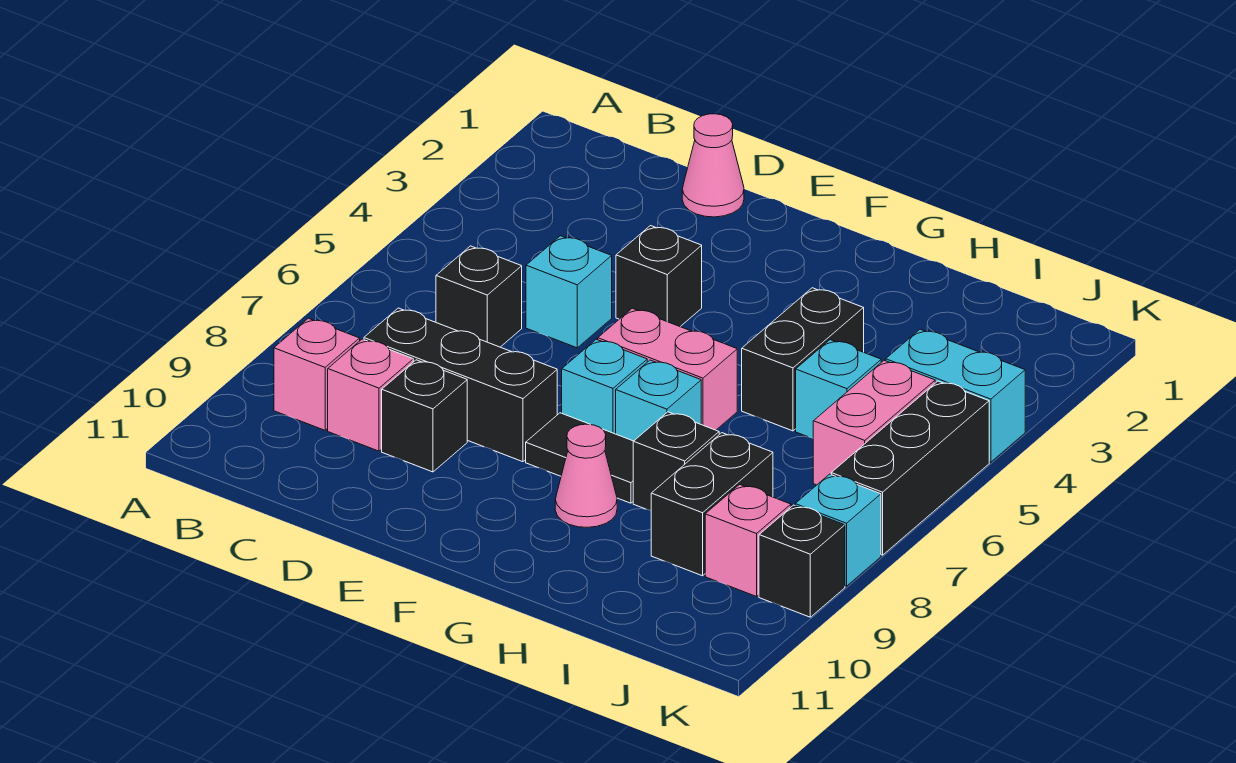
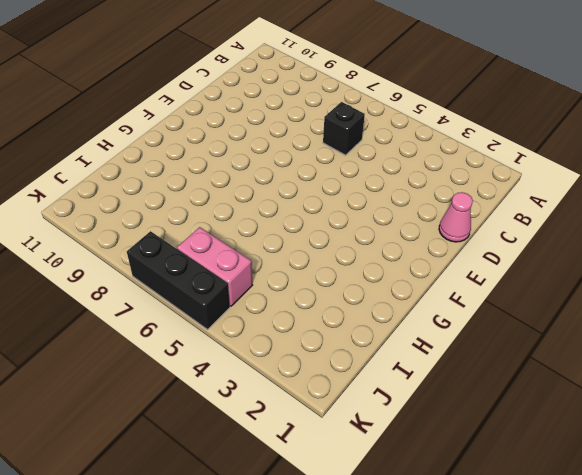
none -> pink 1x1 brick [274,318,360,430]
none -> black 1x3 brick [364,308,557,462]
none -> pink 1x1 brick [328,339,413,451]

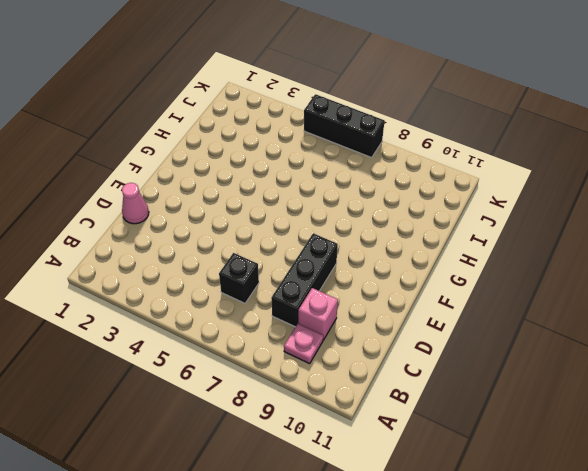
pink 1x1 plate [284,324,323,364] -> pink 1x1 brick [274,318,360,430]
none -> cyan 1x1 brick [526,236,612,348]
none -> black 1x1 brick [382,360,467,472]
none -> black 1x1 brick [616,226,702,327]

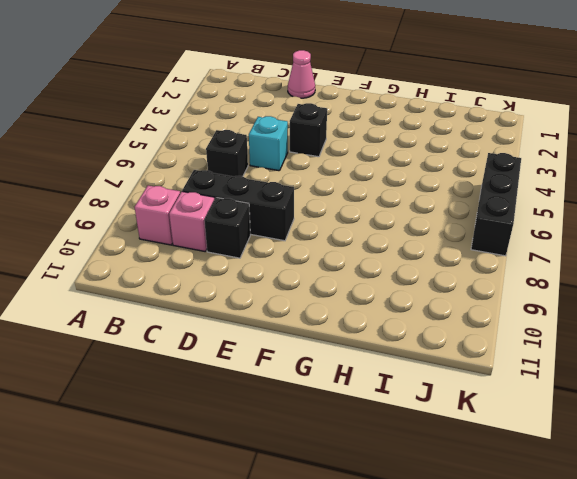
none -> pink 1x2 brick [598,308,737,430]
none -> cyan 1x1 brick [562,339,647,434]
none -> black 1x2 tile [526,413,633,503]

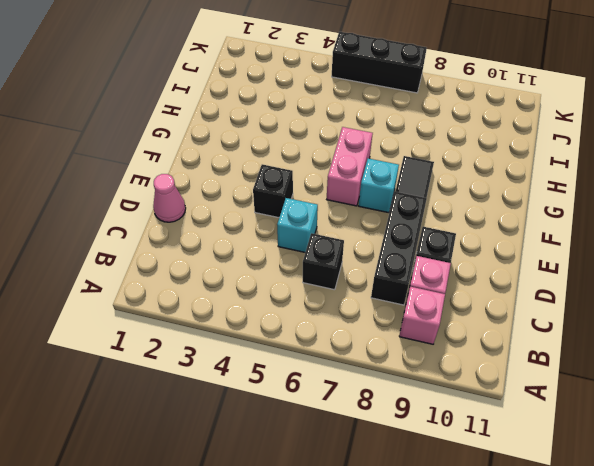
none -> cyan 1x1 brick [616,360,701,441]
none -> pink 1x1 cone [555,424,617,527]
none -> black 1x2 brick [742,288,864,431]

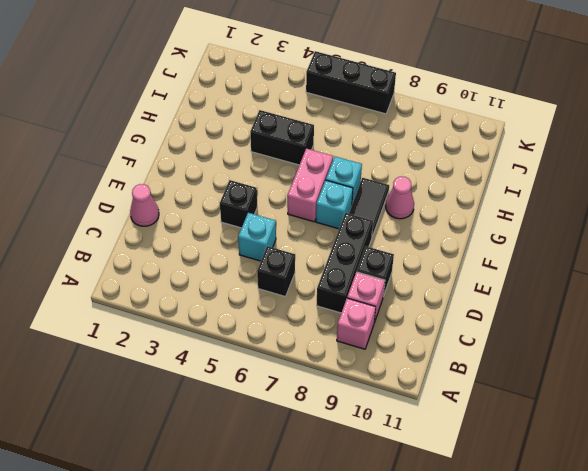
none -> black 1x1 brick [633,412,719,511]
none -> cyan 1x1 brick [796,340,881,438]
none -> black 1x2 brick [651,433,773,576]

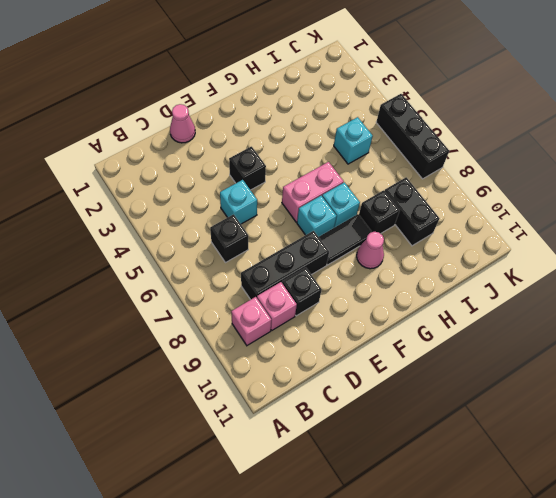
none -> black 1x2 brick [742,288,864,431]
none -> cyan 1x2 brick [886,329,1025,462]
none -> pink 1x2 brick [813,360,935,485]

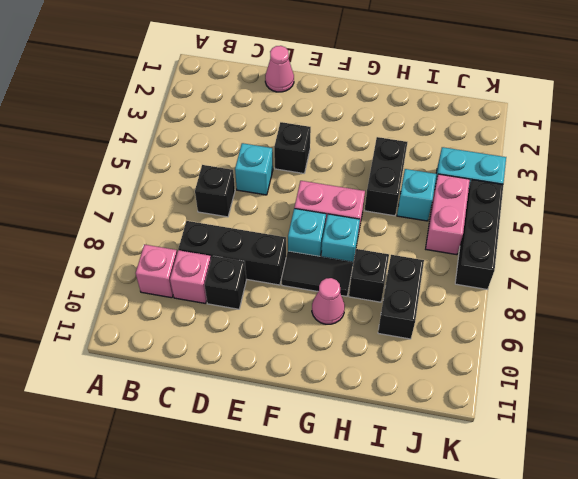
none -> pink 1x1 brick [705,484,791,597]
none -> cyan 1x1 brick [795,474,881,586]
none -> black 1x1 brick [759,505,845,617]

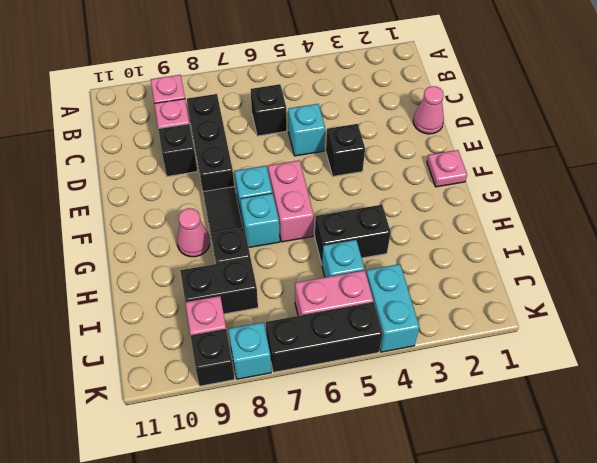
pink 1x1 plate [427,150,467,187] -> none

